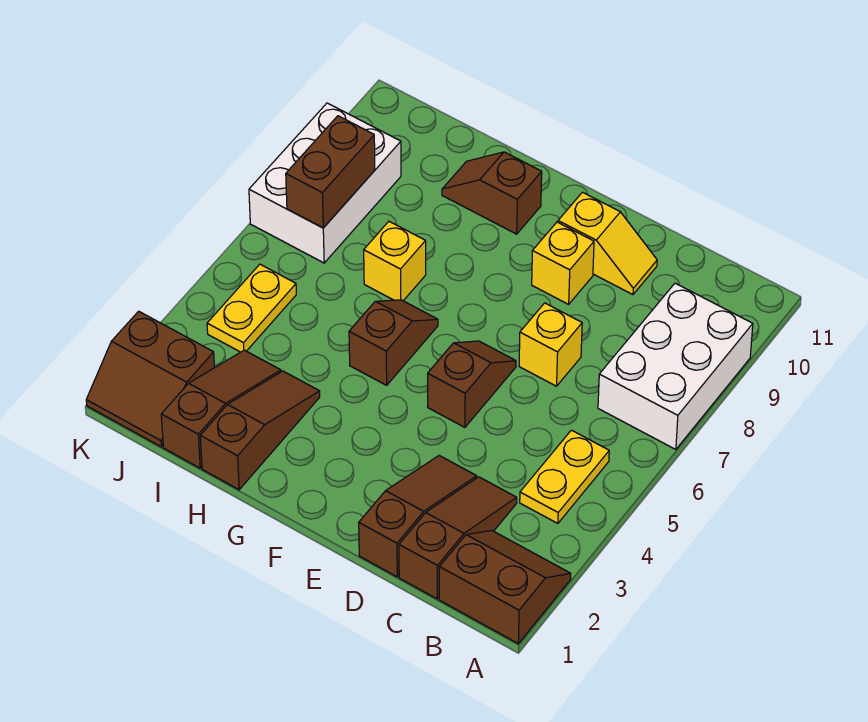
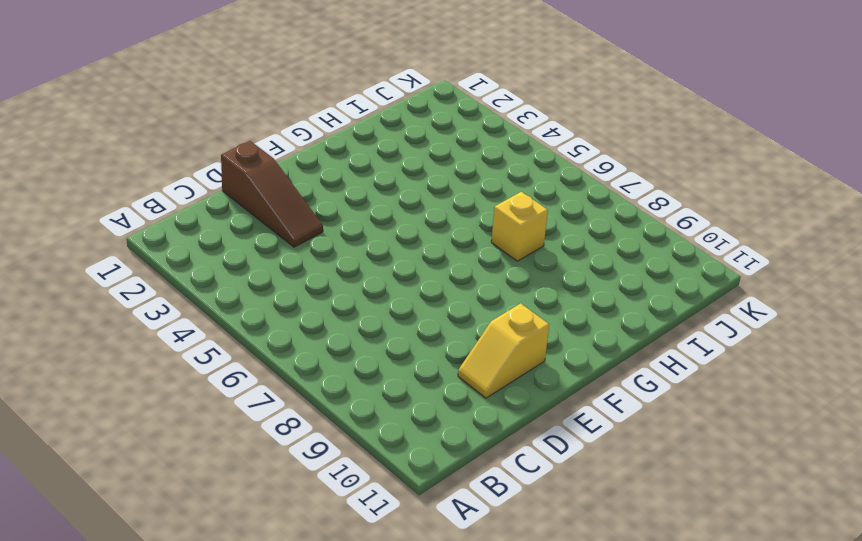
none -> brown 2x2 slope [439,531,571,643]
none -> white 2x3 brick [598,283,753,450]
none -> yellow 1x2 plate [520,430,609,523]

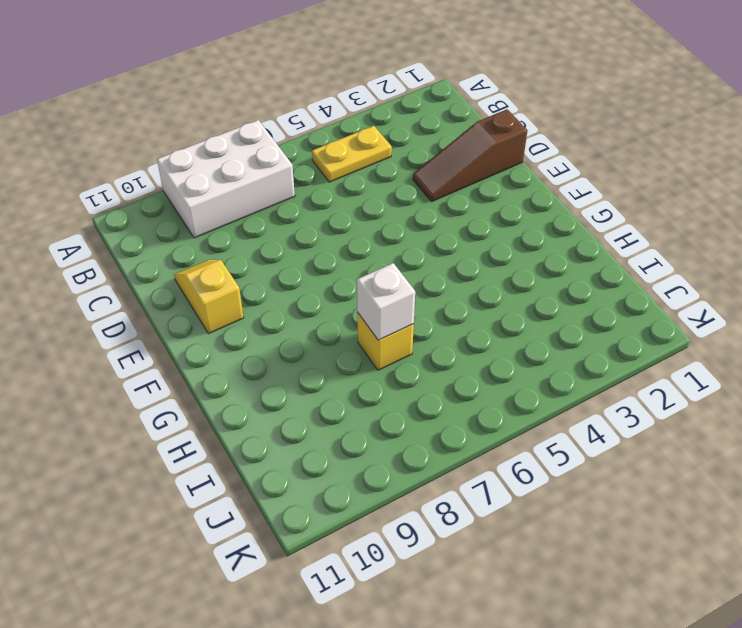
white 1x1 brick [357,263,415,340] -> none
none -> brown 2x2 slope [439,531,571,643]
none -> brown 1x3 slope [399,477,517,599]
none -> yellow 1x1 brick [519,303,582,386]

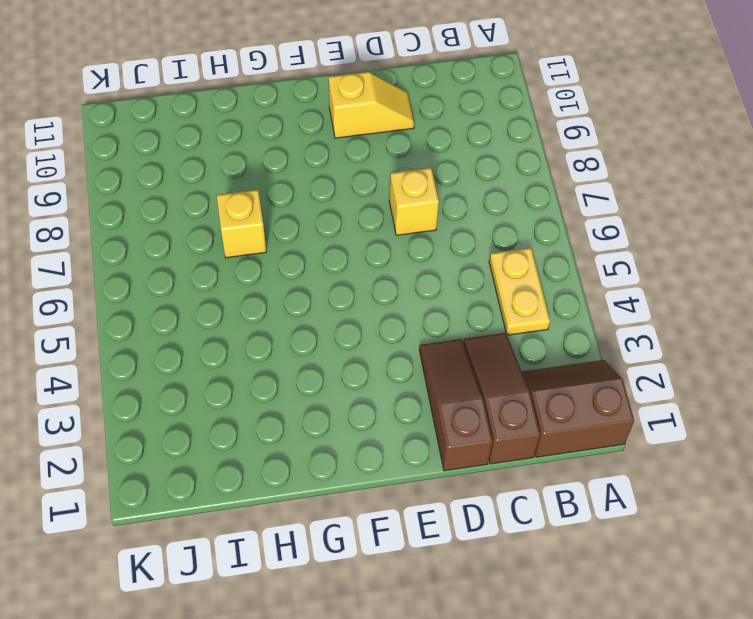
none -> white 2x3 brick [598,283,753,450]
none -> brown 1x2 slope [428,341,516,427]
none -> yellow 1x1 brick [532,222,594,304]

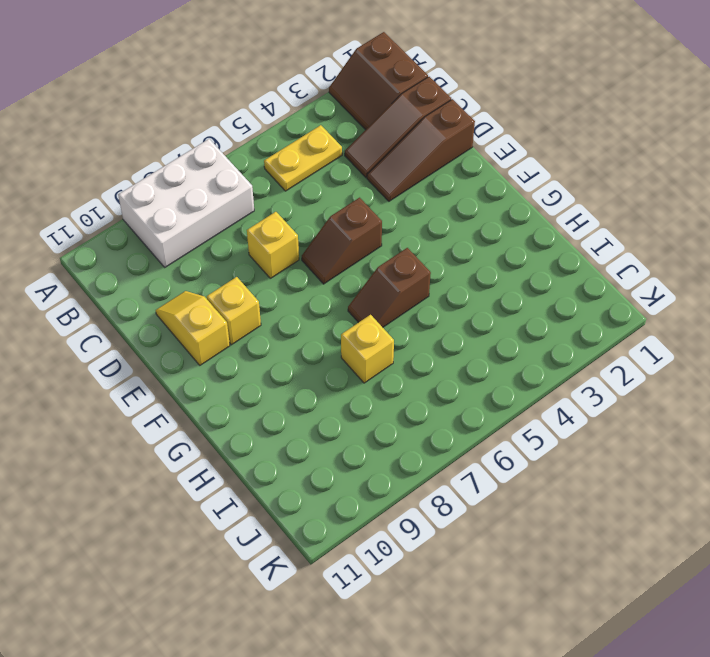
none -> brown 1x2 slope [442,152,542,234]
none -> brown 1x3 slope [200,371,320,490]
none -> brown 1x3 slope [161,350,281,468]

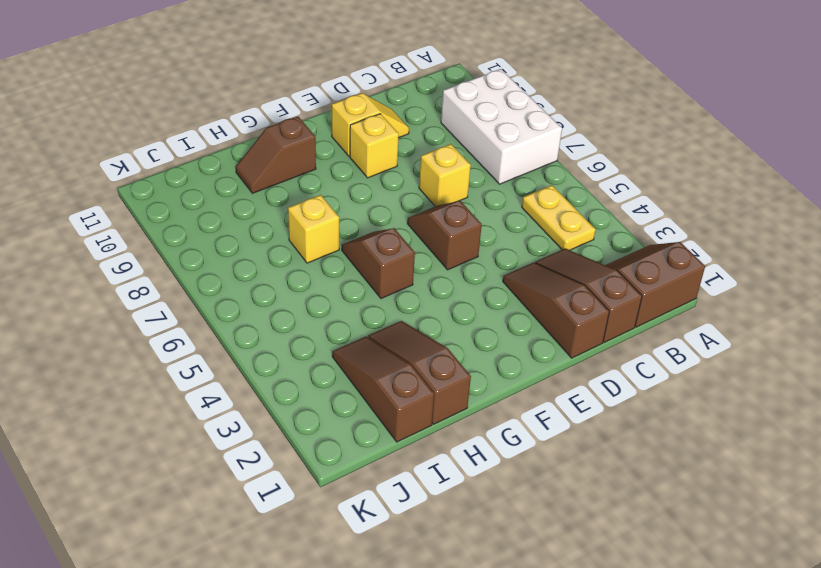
none -> brown 2x2 slope [86,311,215,447]
none -> yellow 1x2 plate [207,264,296,352]
none -> white 2x3 brick [249,103,401,263]

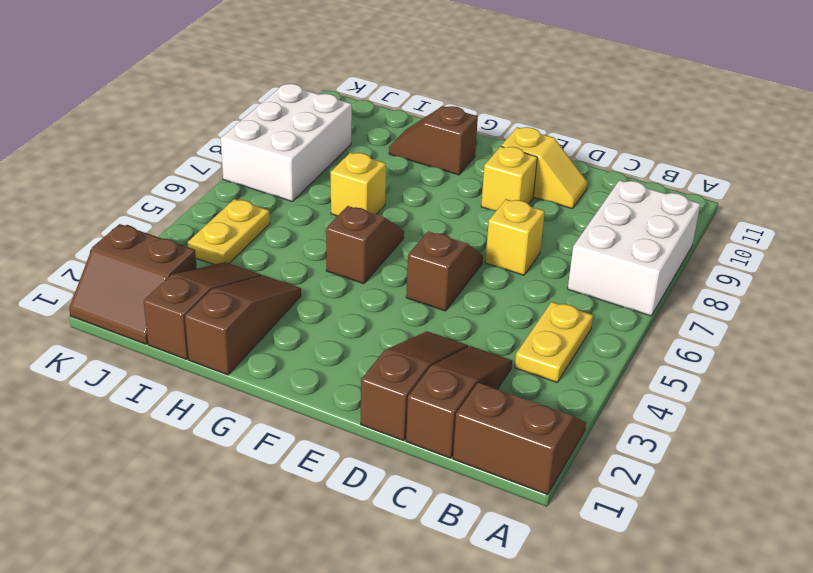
none -> brown 1x2 brick [286,116,375,228]

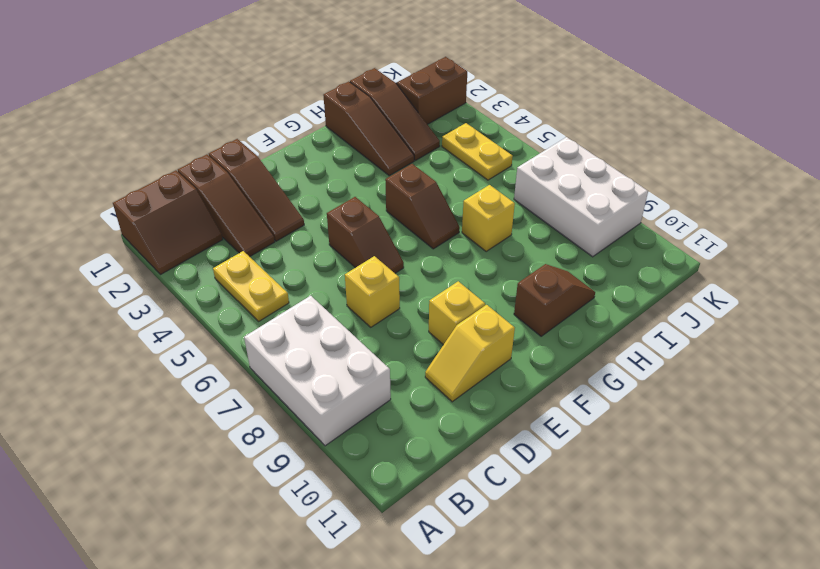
none -> brown 1x2 brick [286,116,375,228]

